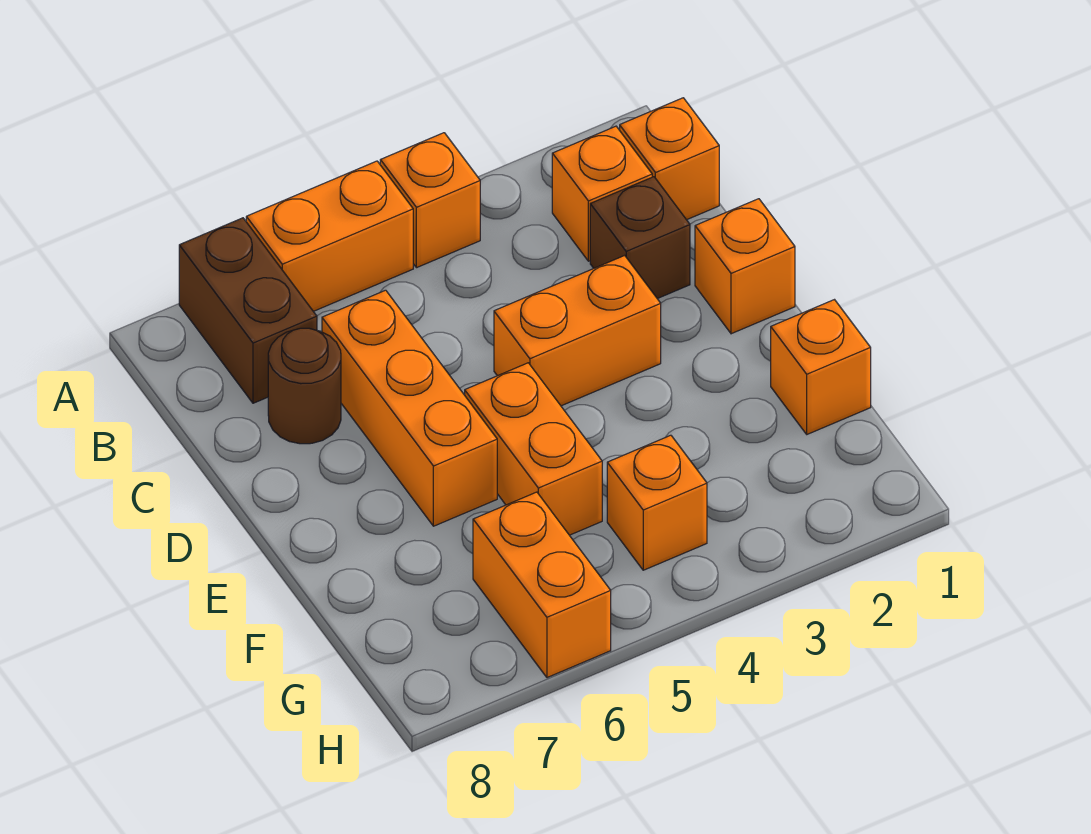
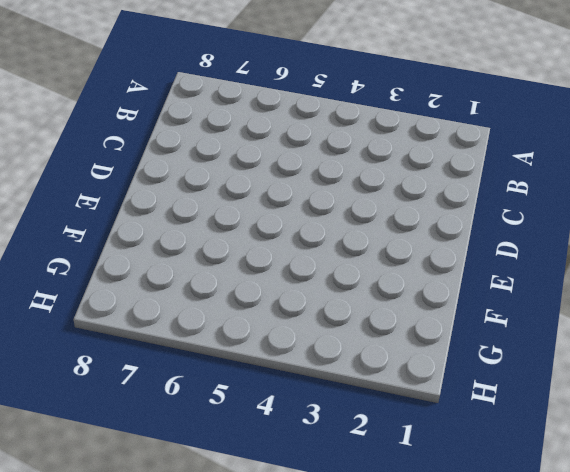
none -> orange 1x1 brick [380,133,480,268]
none -> orange 1x2 brick [246,161,413,311]
none -> brown 1x2 brick [179,218,317,403]

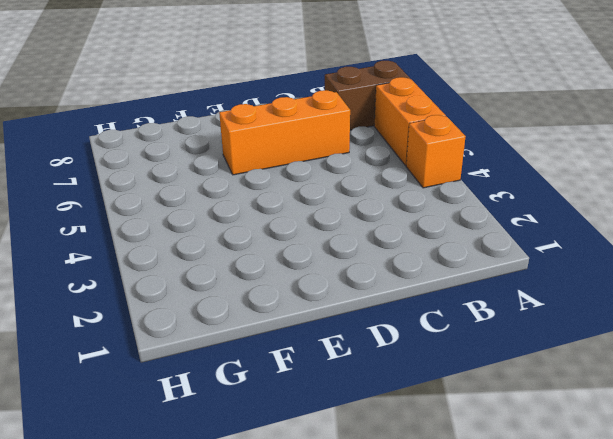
none -> orange 1x1 brick [620,98,719,220]
none -> orange 1x1 brick [552,126,652,261]
none -> brown 1x1 brick [590,177,690,299]

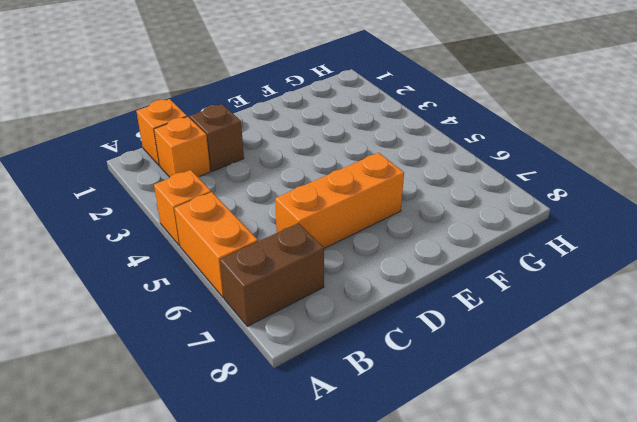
none -> brown 1x1 round brick [268,328,341,444]
none -> orange 1x1 brick [695,199,795,334]
none -> orange 1x2 brick [494,255,661,406]

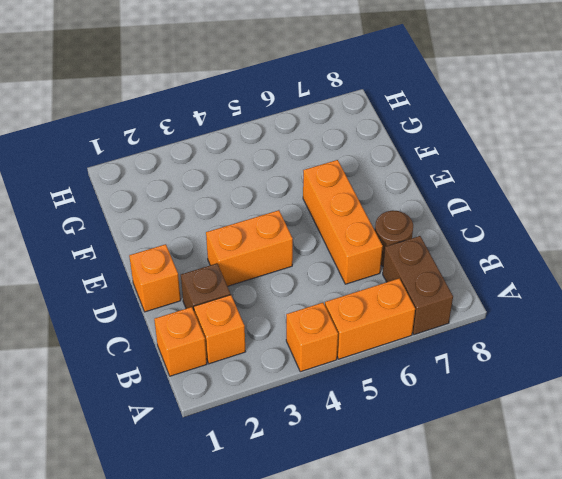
none -> orange 1x2 brick [465,363,602,535]
none -> orange 1x1 brick [771,300,871,434]
none -> orange 1x1 brick [607,435,707,570]

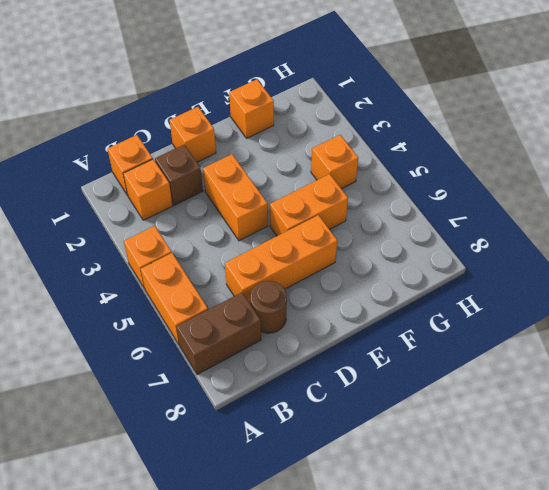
none -> orange 1x2 brick [473,492,611,678]

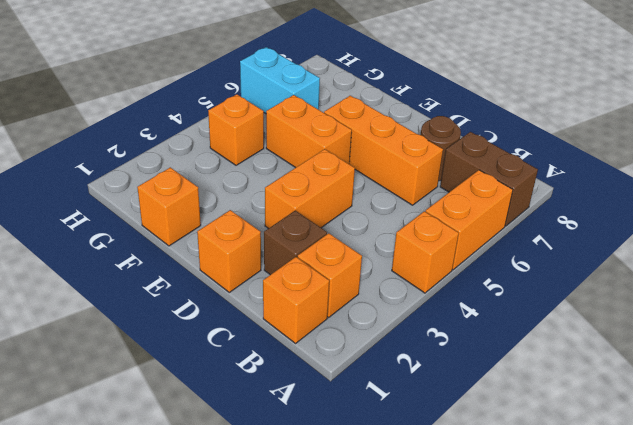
cyan 1x2 brick [240,47,320,114] -> orange 1x2 brick [473,492,611,678]

